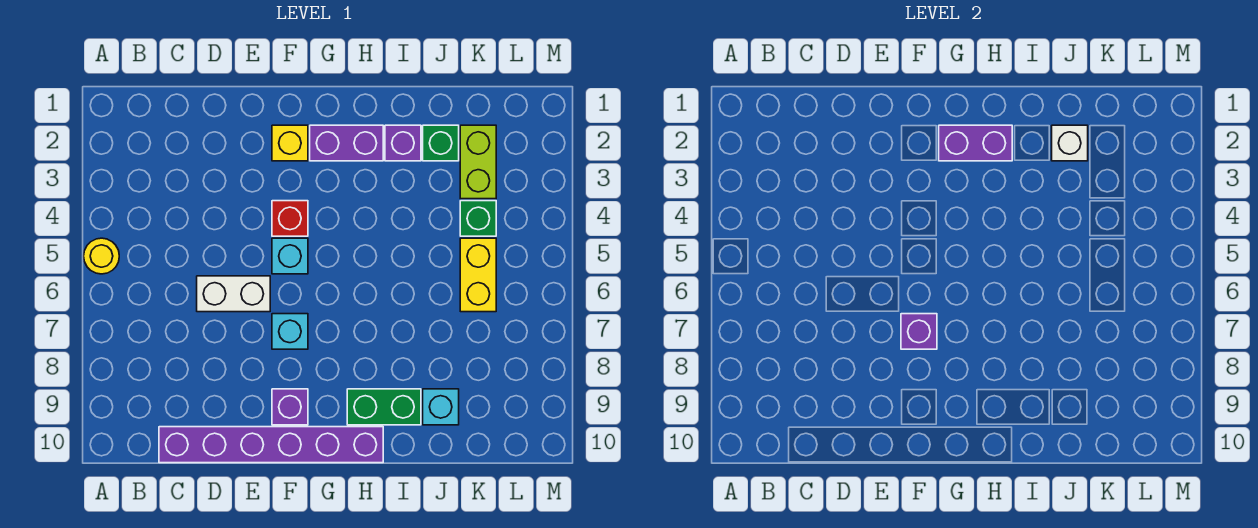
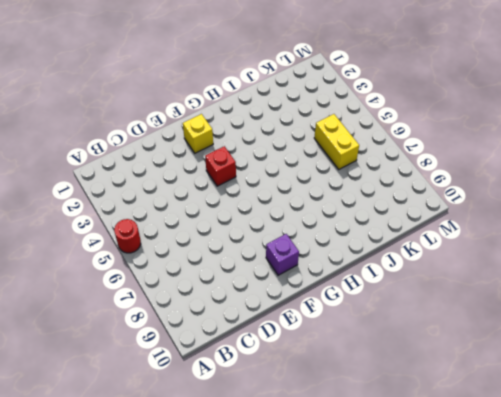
red 1x1 round brick [114,219,141,253] -> yellow 1x1 round brick [84,238,119,274]
none -> purple 1x6 brick [159,427,383,463]
none -> white 1x2 brick [197,276,270,312]
none -> cyan 1x1 brick [272,238,308,274]

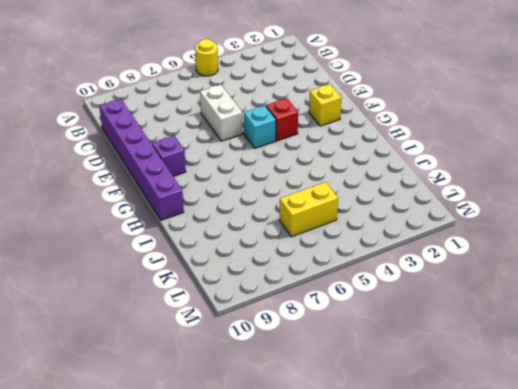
none -> cyan 1x1 brick [272,314,308,349]
none -> purple 1x2 brick [310,125,383,161]
none -> green 1x2 brick [347,389,421,425]

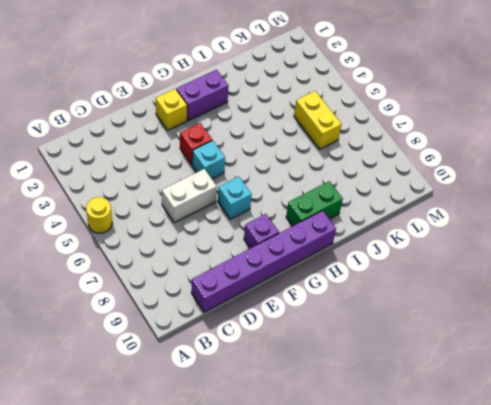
none -> purple 1x1 brick [385,125,421,161]
none -> green 1x1 brick [423,125,459,161]
none -> cyan 1x1 brick [423,389,459,425]

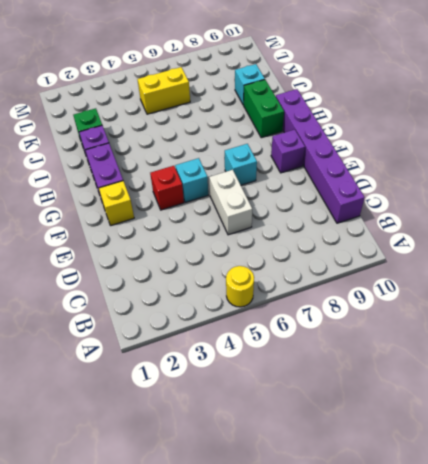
none -> lime 1x2 brick [460,125,496,199]
none -> green 1x1 brick [460,201,496,236]
none -> purple 1x1 brick [901,314,937,349]

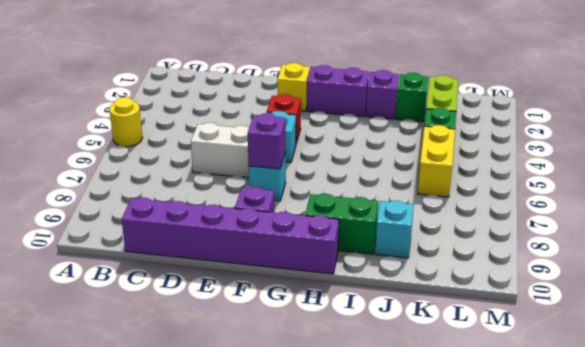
none -> purple 1x2 brick [939,125,1012,161]
none -> white 1x1 brick [1052,125,1088,161]

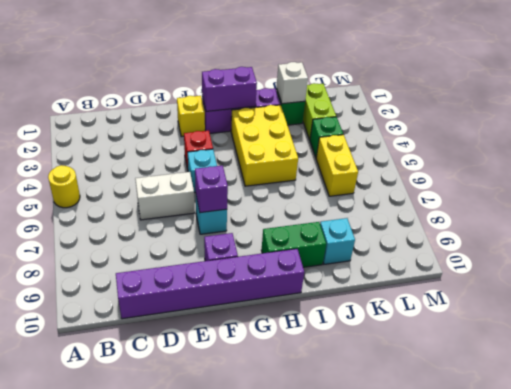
yellow 2x3 brick [231,105,298,186] -> none

